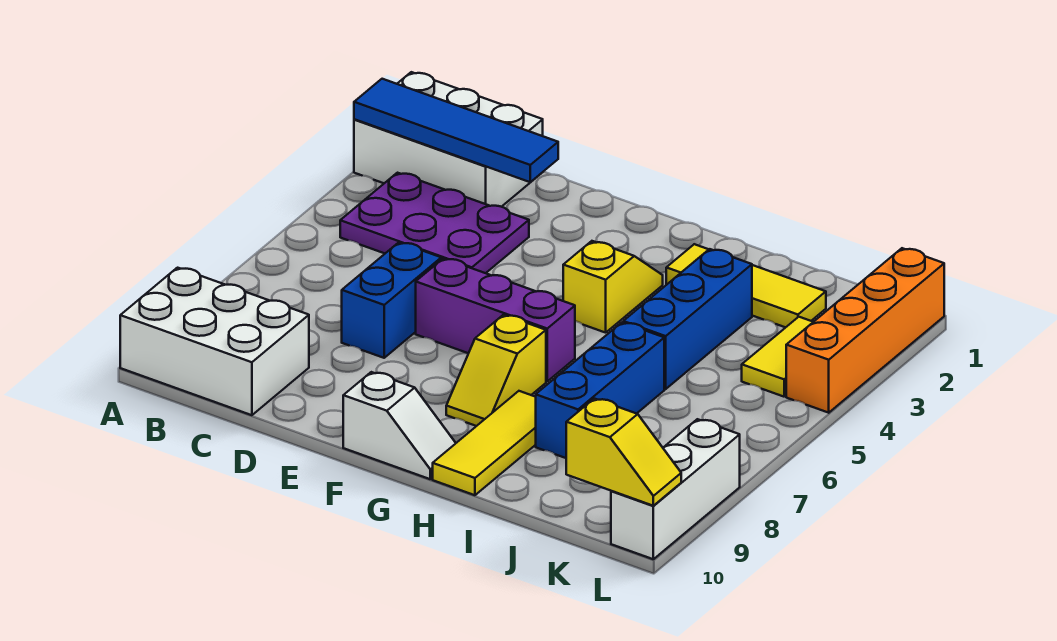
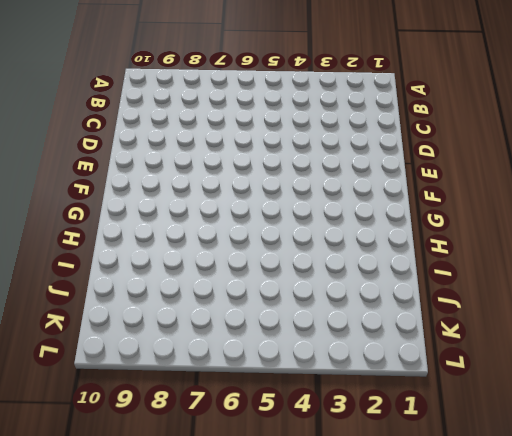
none -> white 2x3 brick [354,72,543,207]
none -> white 2x3 brick [120,268,309,415]
none -> purple 2x3 plate [340,173,529,273]

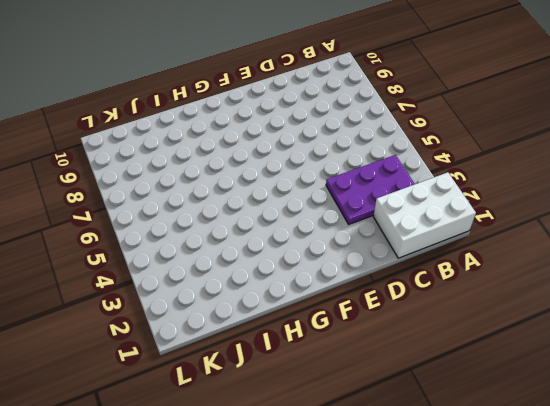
none -> white 2x3 brick [120,268,309,415]
none -> blue 1x2 brick [342,242,441,358]
none -> purple 1x3 brick [416,258,575,381]

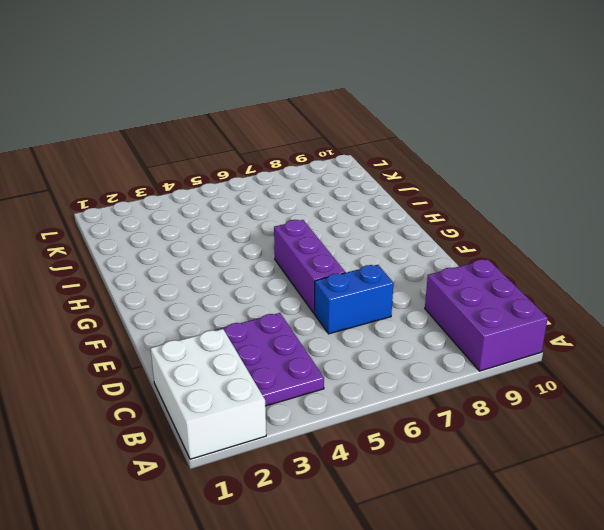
purple 2x3 brick [425,259,548,371] -> white 2x3 brick [120,268,309,415]
none -> white 1x2 slope [343,372,456,479]
none -> yellow 1x2 slope [563,241,663,333]
none -> yellow 1x2 slope [446,315,546,426]

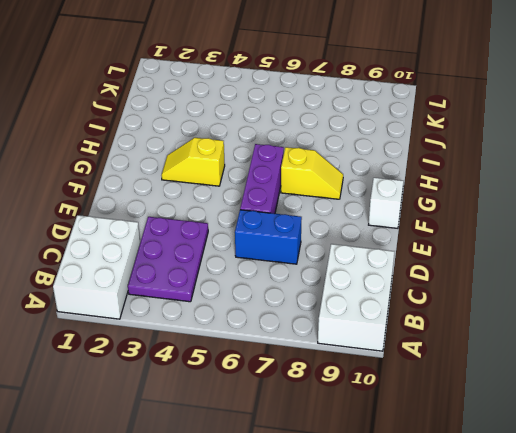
none -> yellow 1x3 tile [666,244,826,327]
none -> yellow 1x3 tile [433,391,536,495]
none -> blue 1x3 brick [623,249,752,389]

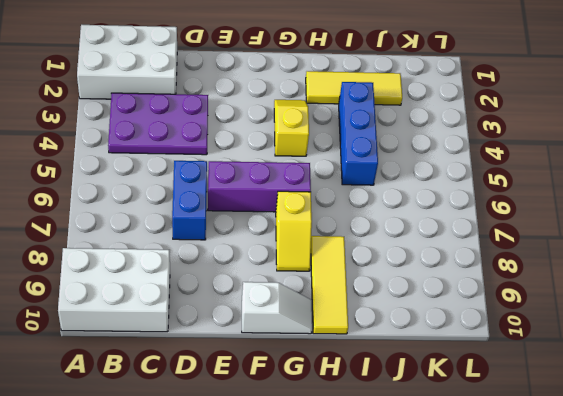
none -> blue 1x3 brick [536,322,664,458]
none -> yellow 1x2 tile [742,317,813,397]
none -> orange 1x4 brick [786,248,944,413]

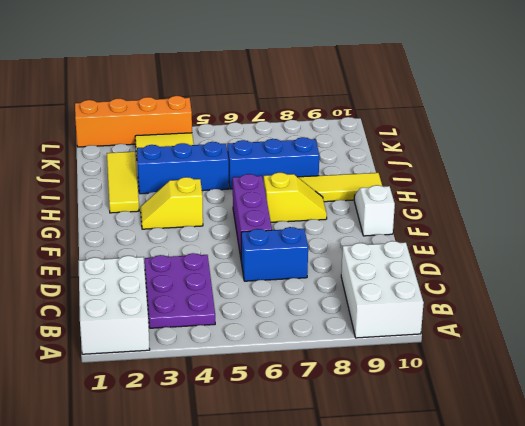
none -> white 1x3 brick [611,419,740,559]
none -> blue 1x4 tile [354,79,558,182]
none -> yellow 1x2 slope [566,399,681,506]

